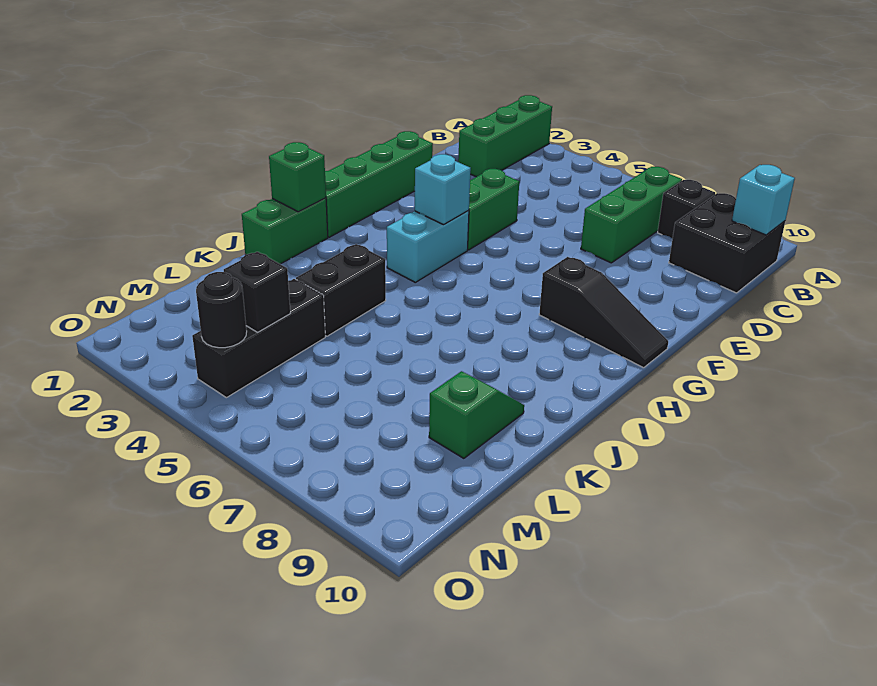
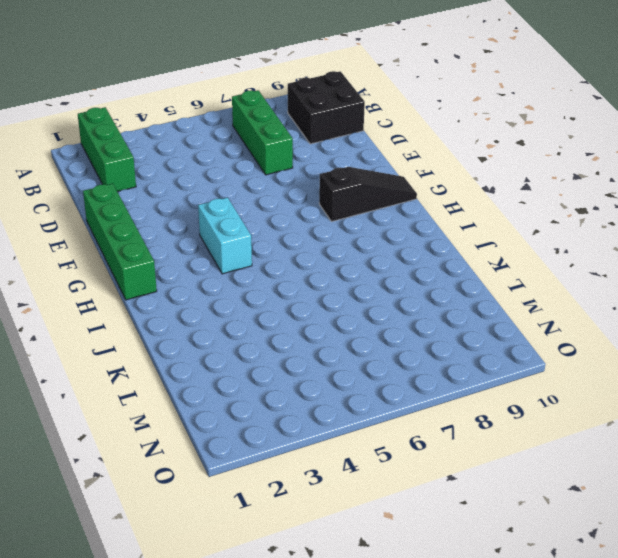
none -> black 1x1 brick [658,180,715,238]
none -> green 1x2 brick [468,169,519,250]
none -> green 1x2 brick [242,198,328,264]

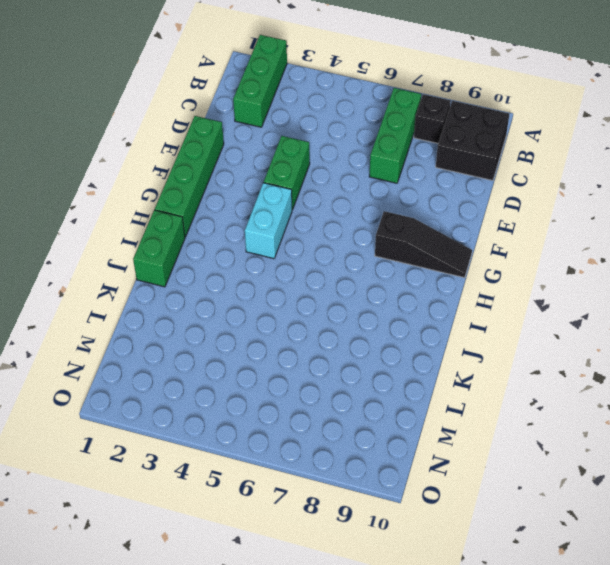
none -> black 1x2 brick [296,244,386,336]
none -> green 1x2 slope [429,371,524,458]
none -> black 1x3 brick [192,279,325,398]

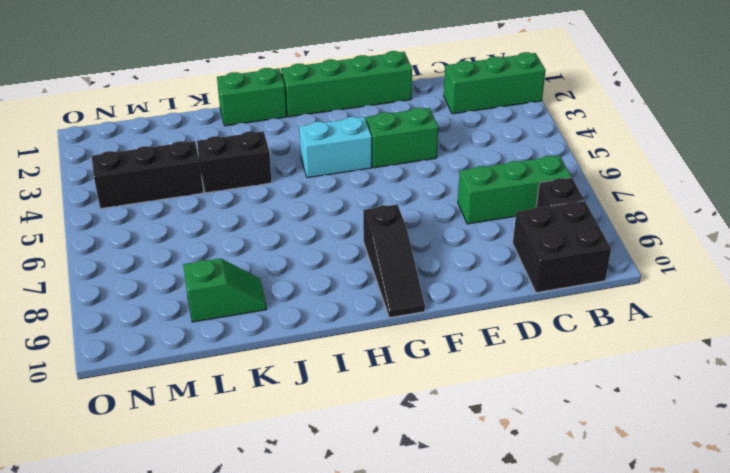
none -> cyan 1x1 brick [732,165,795,235]
none -> cyan 1x1 brick [415,154,471,225]
none -> green 1x1 brick [269,142,326,212]

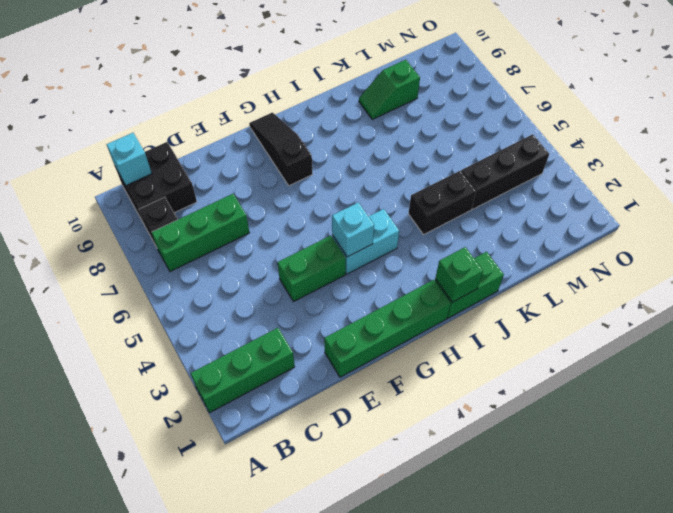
none -> black 1x1 brick [224,252,290,332]
none -> black 1x1 round brick [196,272,247,348]

